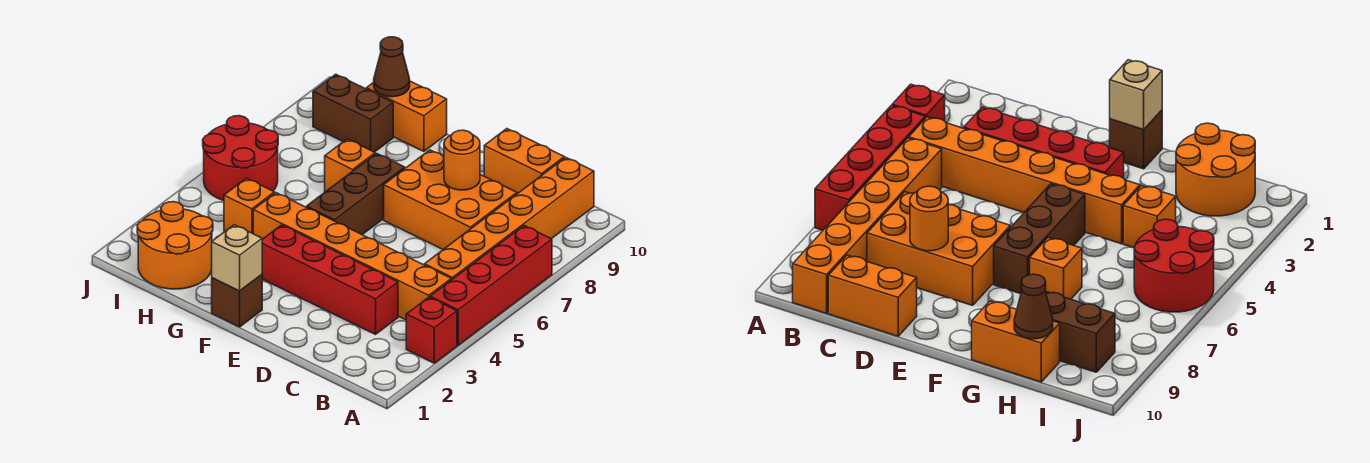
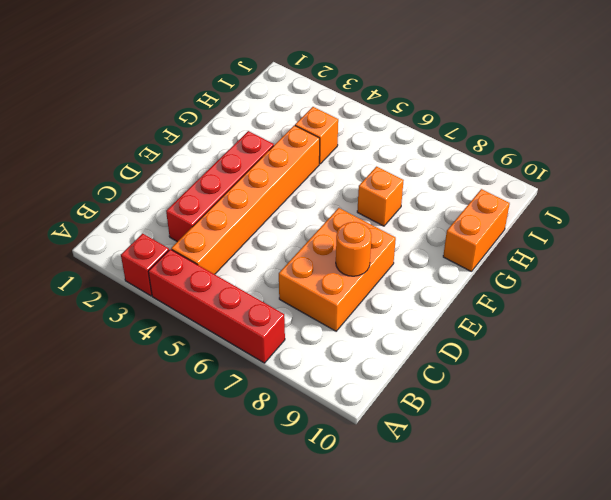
none -> orange 1x6 brick [424,158,594,280]
none -> orange 1x2 brick [484,129,564,194]
none -> brown 1x1 brick [212,275,262,327]

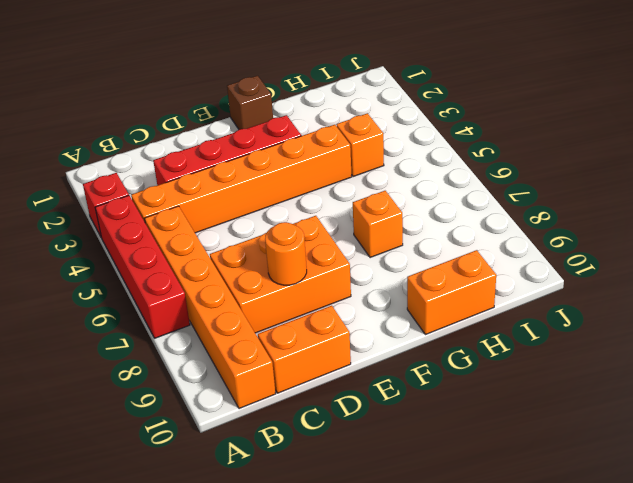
none -> brown 1x3 brick [307,153,405,235]
none -> orange 2x2 round brick [137,202,213,289]
none -> brown 1x2 brick [313,74,393,152]

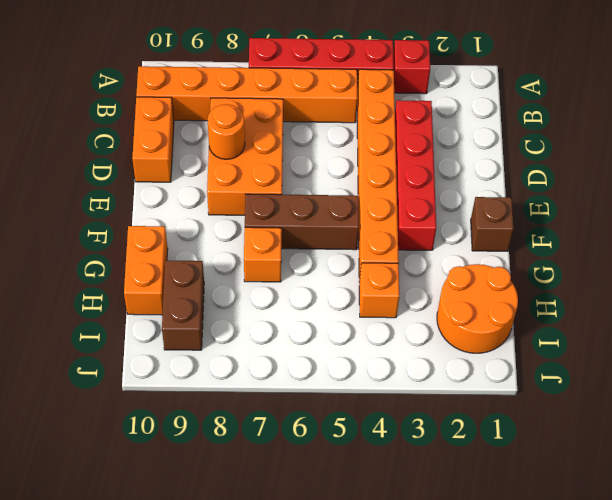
none -> red 2x2 round brick [203,116,278,201]
none -> tan 1x1 brick [212,225,262,291]
none -> brown 1x1 cone [374,37,410,97]

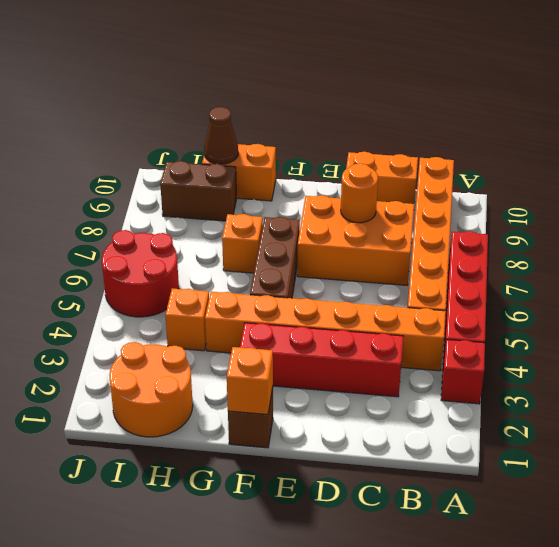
orange 1x1 brick [227,347,273,415] -> tan 1x1 brick [212,225,262,291]

